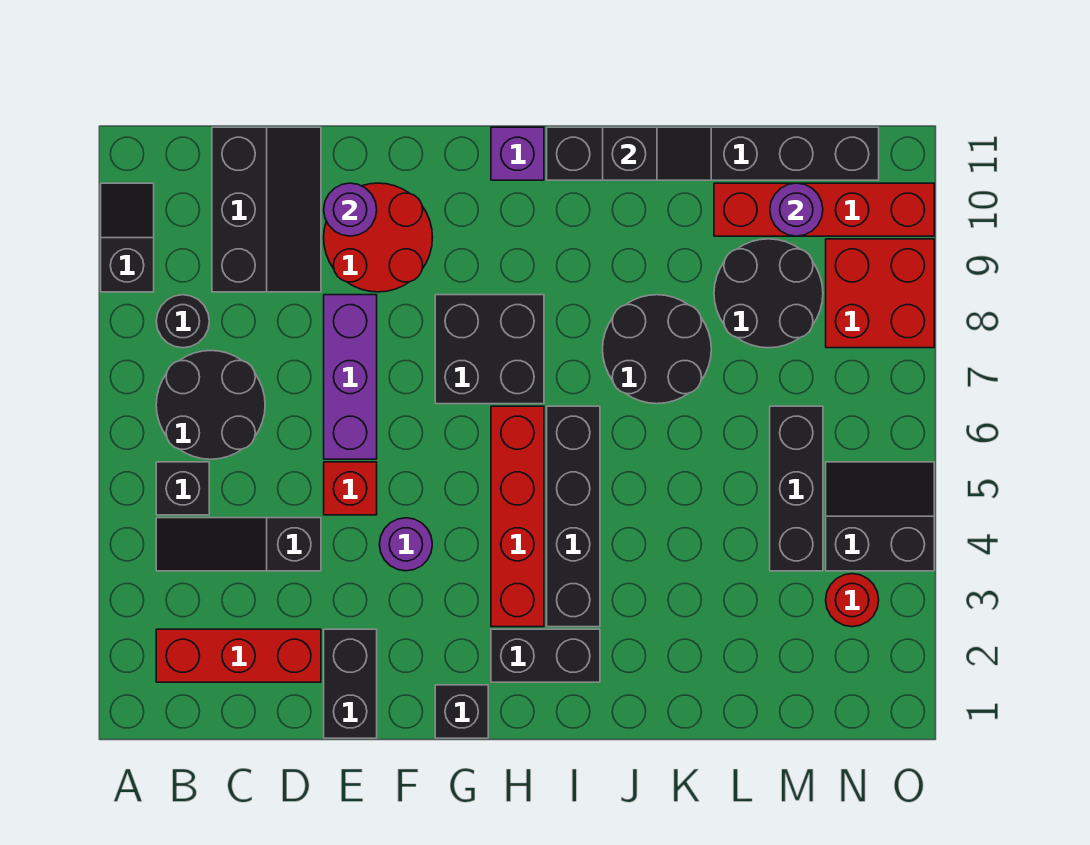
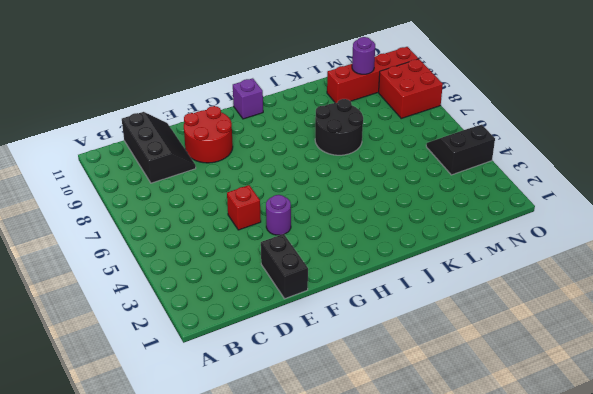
none -> black 1x2 slope [101,183,154,292]
none -> red 1x3 brick [156,629,321,682]
none -> black 1x3 slope [156,518,321,571]

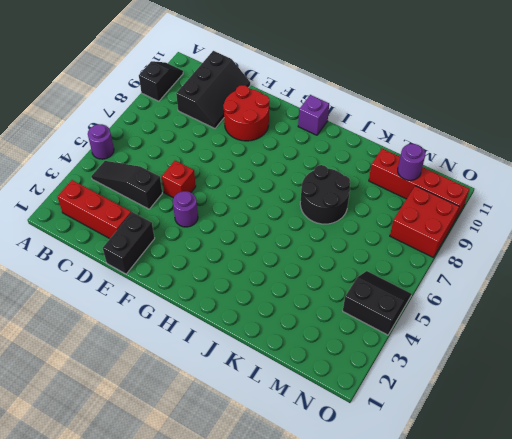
purple 1x1 round brick [88,124,114,159] -> purple 1x1 round brick moved to [324,183,377,236]
none -> black 1x1 brick [156,462,209,515]
none -> black 2x2 round brick [156,351,265,459]
none -> black 1x1 round brick [156,295,209,348]

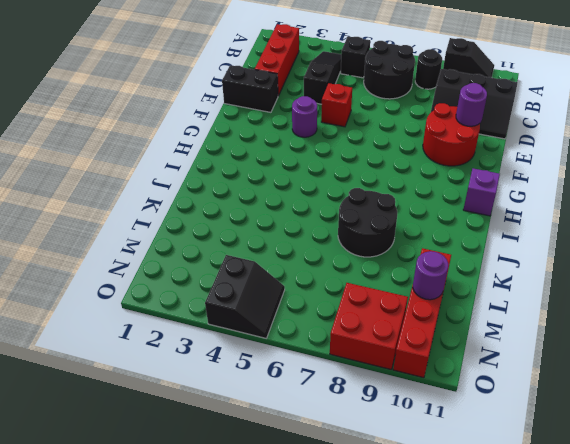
none -> purple 1x3 brick [324,295,377,459]
none -> black 1x1 brick [435,685,488,738]
none -> black 2x2 brick [435,295,544,404]

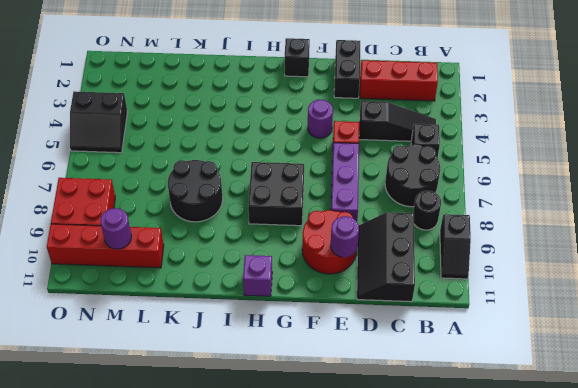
none -> black 1x2 brick [491,629,600,682]
none -> red 1x4 brick [491,406,544,627]
none -> black 1x4 brick [547,406,600,627]

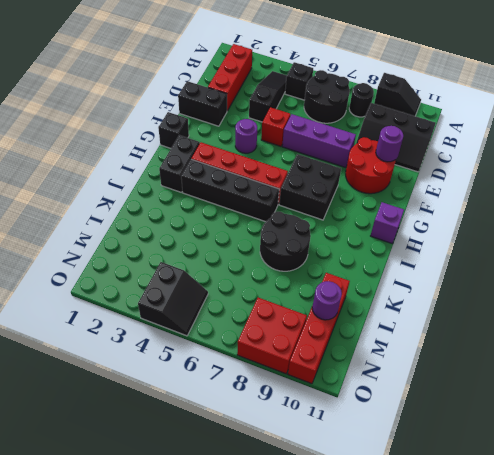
none -> black 1x6 brick [547,127,879,180]
none -> black 2x2 round brick [714,239,823,348]
none -> black 1x3 brick [770,406,823,571]

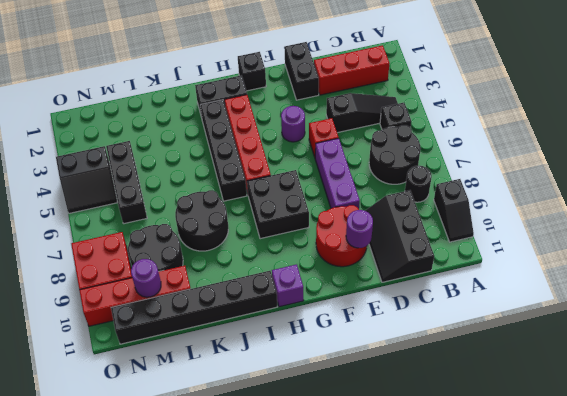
none -> red 1x1 round brick [826,574,879,627]
none -> black 1x2 slope [603,127,711,180]

